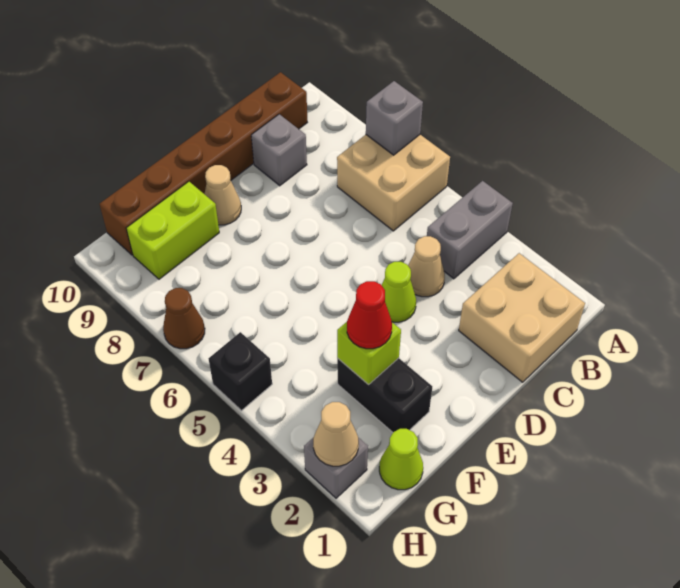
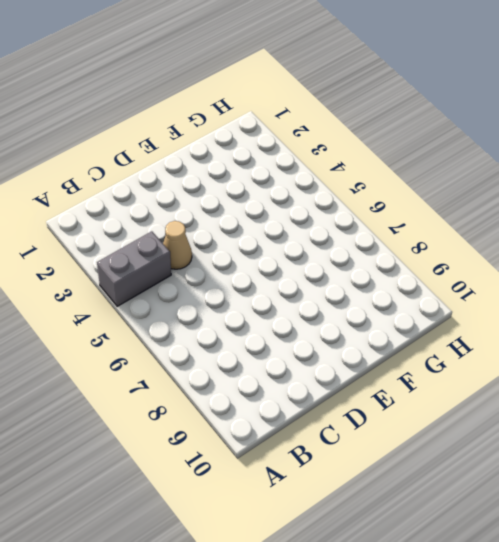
none -> tan 2x2 brick [337,135,450,231]
none -> tan 2x2 brick [459,253,585,382]
none -> brown 1x6 brick [100,72,307,255]

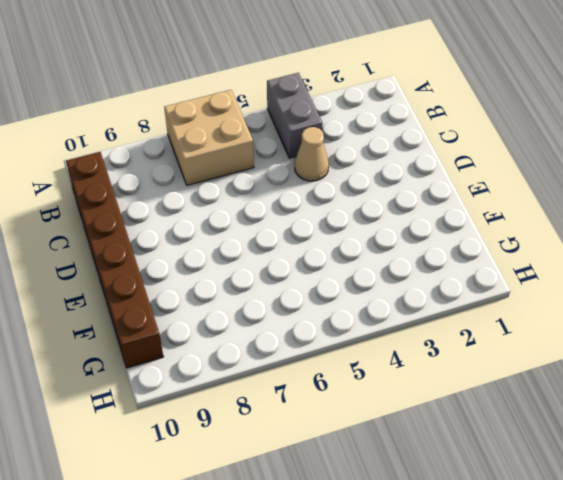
none -> tan 2x2 brick [459,253,585,382]
none -> grey 1x1 brick [251,114,307,186]
none -> lime 1x1 cone [382,262,416,322]

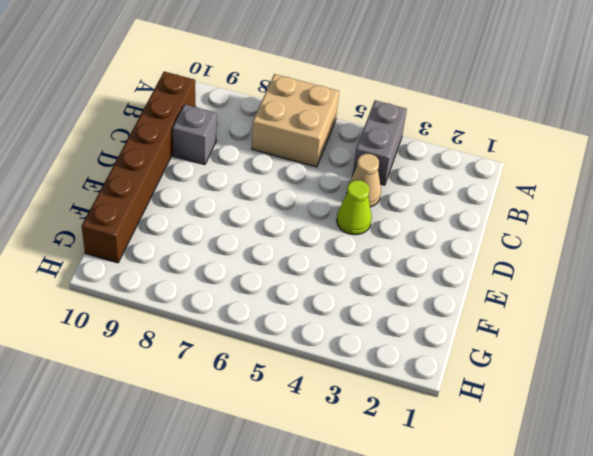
none -> tan 2x2 brick [459,253,585,382]
none -> tan 1x1 cone [205,165,241,225]
none -> black 1x2 brick [337,358,432,432]

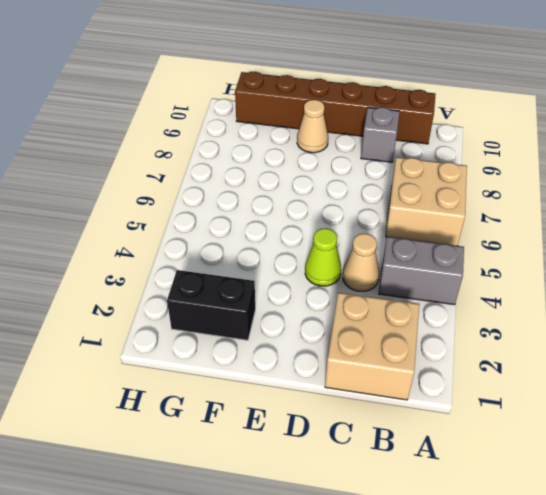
black 1x2 brick [167,270,255,340] -> black 1x2 brick turned to [337,358,432,432]
none -> lime 1x2 brick [126,181,219,279]
none -> lime 1x1 cone [379,429,423,490]
none -> grey 1x1 brick [304,437,368,498]

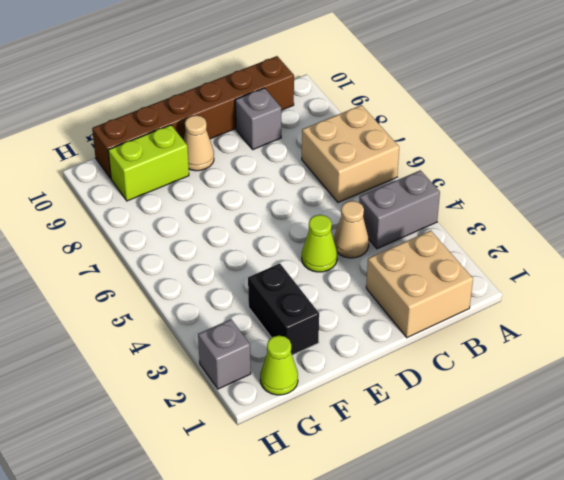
none -> black 1x1 brick [208,332,272,411]
none -> brown 1x1 cone [163,288,205,349]
none -> grey 1x1 brick [366,81,423,155]

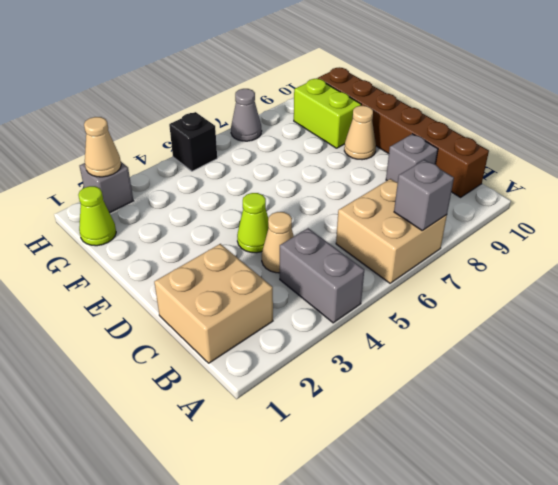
grey 1x1 cone [231,89,262,141] -> brown 1x1 cone [163,288,205,349]
none -> black 1x2 brick [337,358,432,432]
none -> lime 1x1 brick [337,322,401,385]
none -> red 1x1 cone [347,281,392,349]

